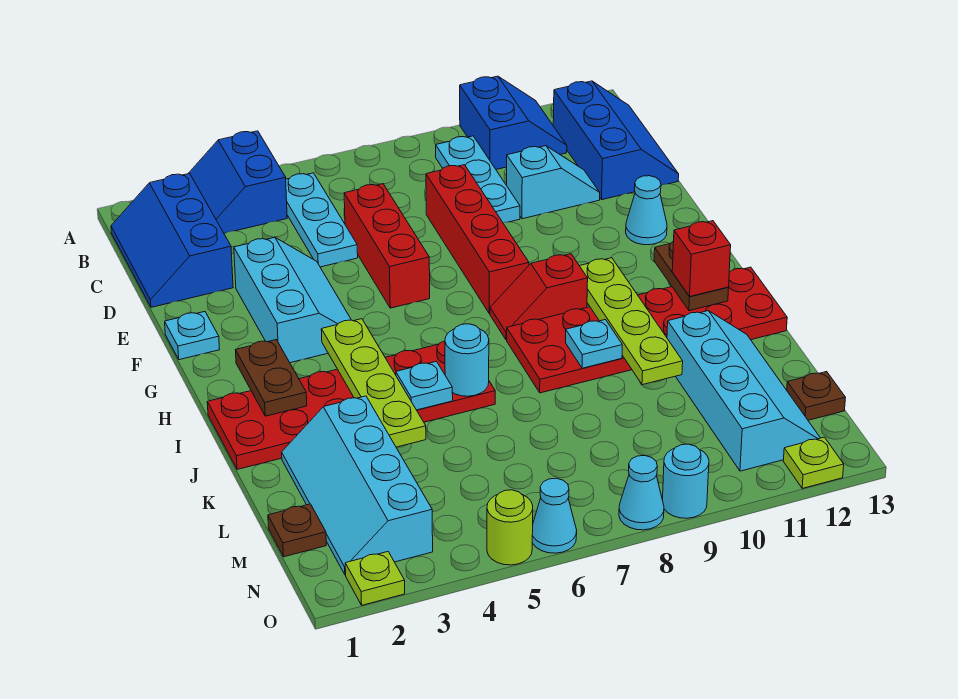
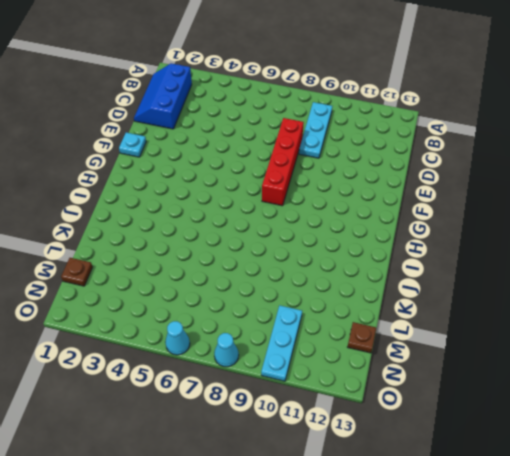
cyan 1x3 plate [261,305,302,381] -> cyan 1x3 plate moved to [286,173,358,267]
none -> blue 2x2 slope [188,131,287,233]
none -> blue 2x2 slope [460,76,567,169]
none -> blue 2x3 slope [553,81,679,200]
none -> red 1x3 brick [344,184,430,308]

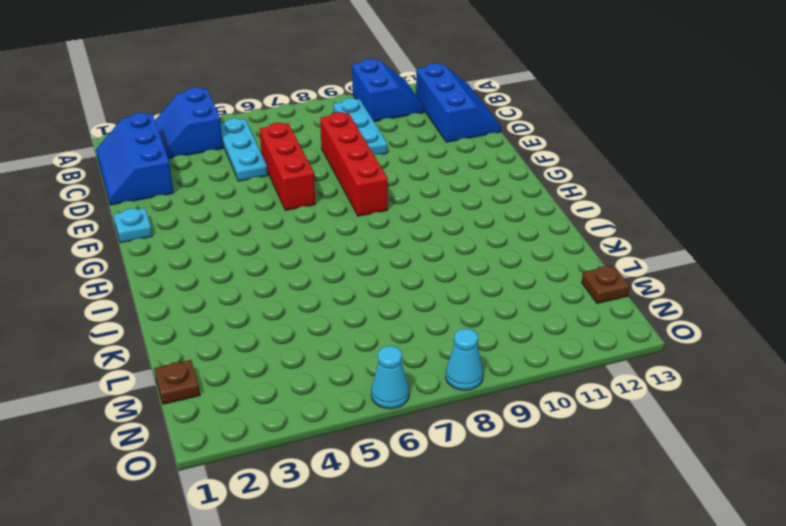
none -> cyan 1x2 slope [507,146,600,219]
none -> cyan 2x3 slope [234,237,351,363]
none -> cyan 1x1 cone [626,176,667,245]
none -> red 1x2 slope [490,254,588,340]

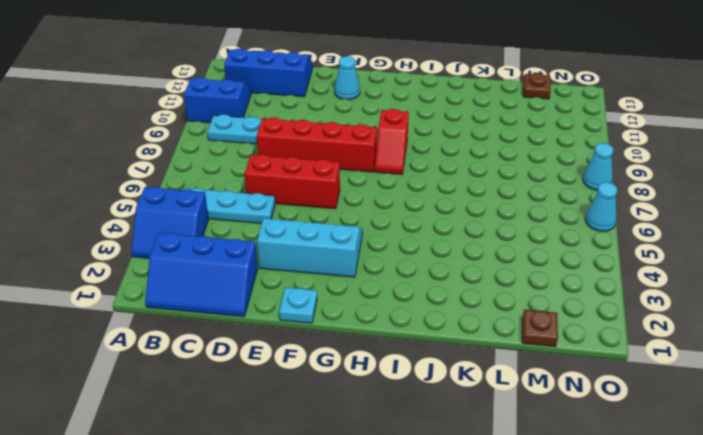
none -> cyan 1x2 slope [507,146,600,219]
none -> red 2x6 plate [207,341,495,469]
none -> red 2x6 plate [507,267,787,393]
none -> cyan 2x4 slope [282,396,433,575]

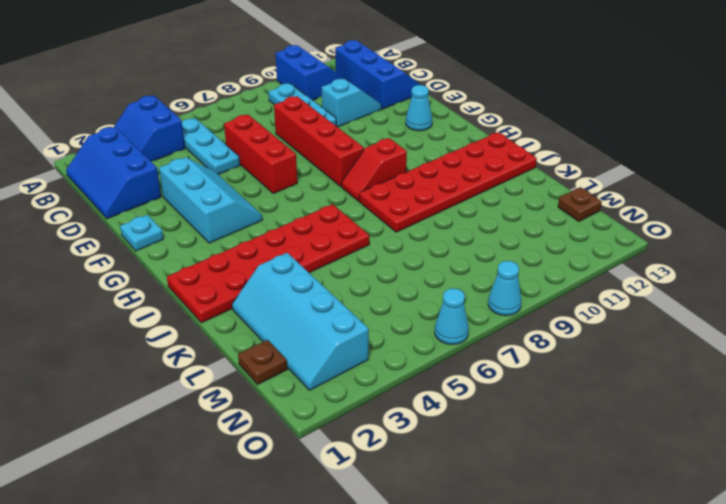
none -> cyan 2x4 slope [667,311,820,471]
none -> lime 1x1 plate [345,552,405,605]
none -> lime 1x1 round brick [487,490,533,565]
none -> cyan 1x1 round brick [663,444,709,518]

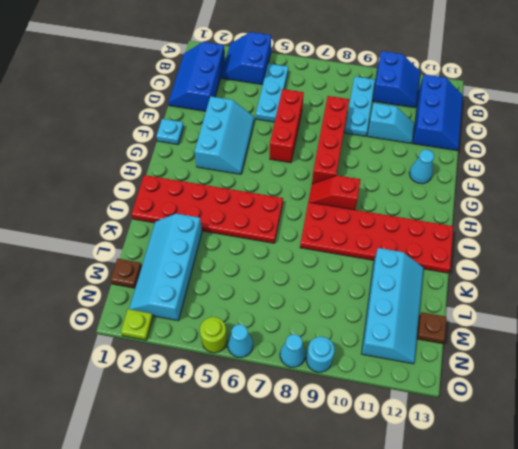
none -> lime 1x1 plate [783,437,844,488]
none -> brown 1x2 plate [236,340,307,416]
none -> lime 1x4 plate [321,319,426,447]
none -> lime 1x4 plate [580,258,683,385]

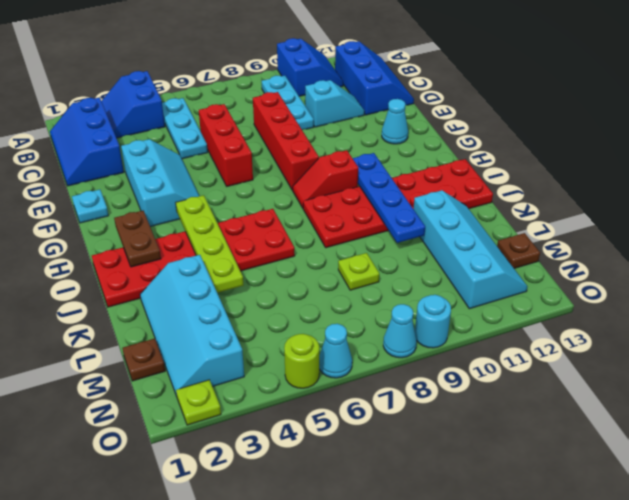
blue 1x4 plate [353,153,425,243] -> lime 1x4 plate [580,258,683,385]
lime 1x1 plate [338,253,379,290] -> lime 1x1 plate moved to [783,437,844,488]
none -> brown 1x2 plate [654,241,729,311]
none -> cyan 1x1 plate [396,361,453,410]
none -> cyan 1x1 round brick [445,324,489,396]
none -> cyan 1x1 plate [566,320,622,368]

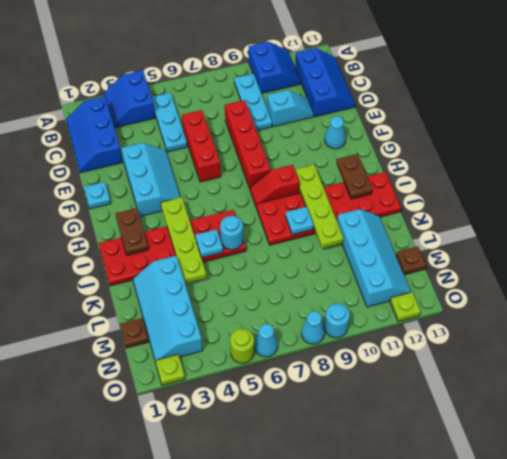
none -> red 1x1 brick [672,221,731,296]

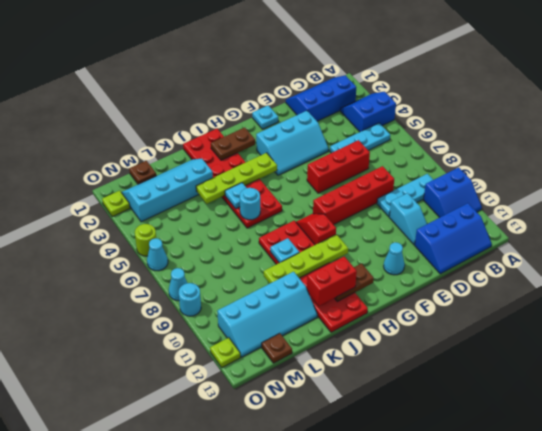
red 1x2 brick [307,257,357,306] -> red 1x1 brick [672,221,731,296]

